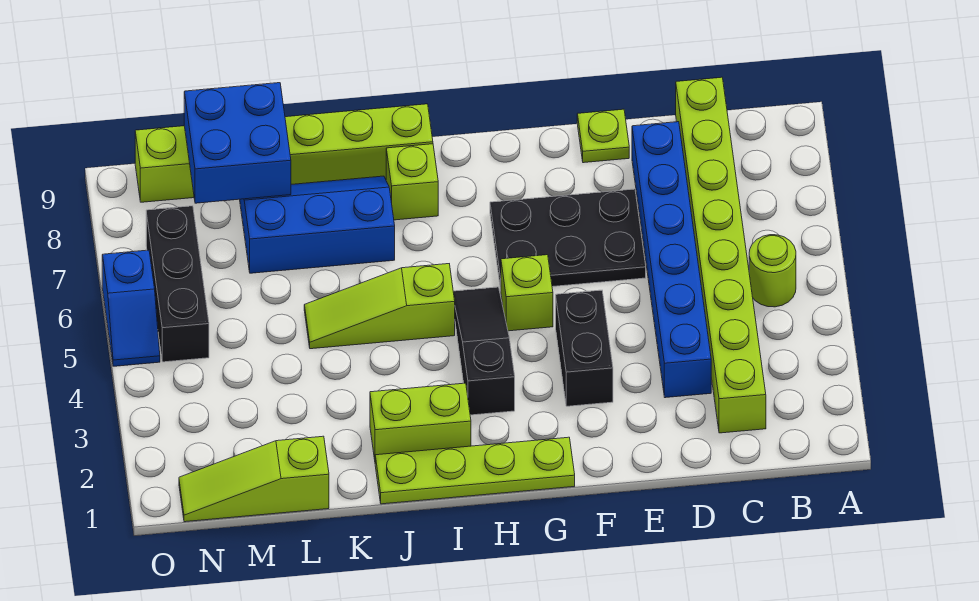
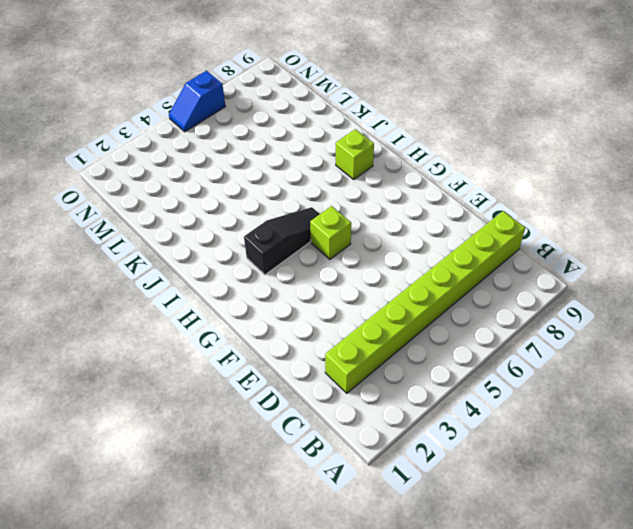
none -> lime 1x1 round brick [749,235,796,307]
none -> blue 1x6 brick [632,122,711,398]
none -> black 2x3 plate [490,189,646,289]

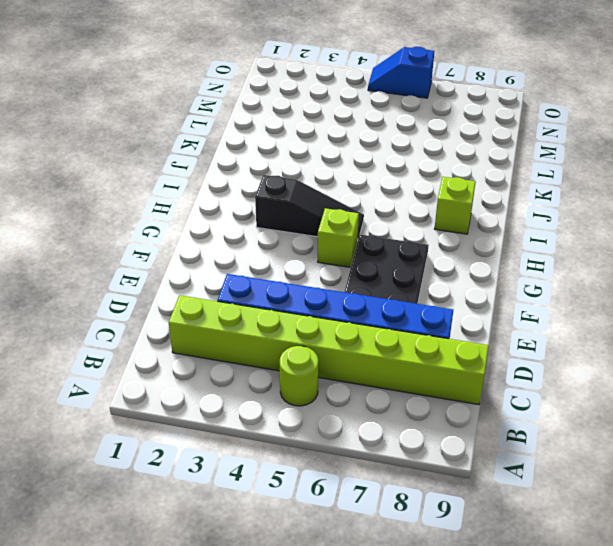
none -> lime 1x1 plate [577,109,629,163]
none -> black 1x2 brick [556,290,613,406]
none -> lime 1x4 plate [375,437,575,504]

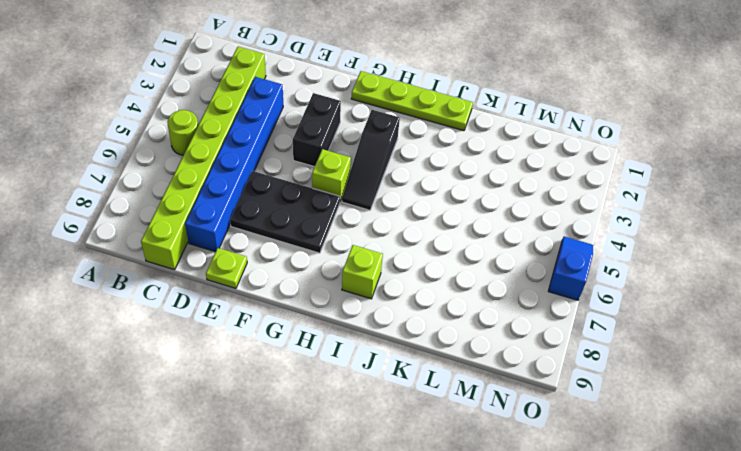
none -> lime 1x2 brick [370,383,471,459]
none -> lime 1x3 slope [304,264,455,349]
none -> lime 1x6 brick [135,104,433,202]

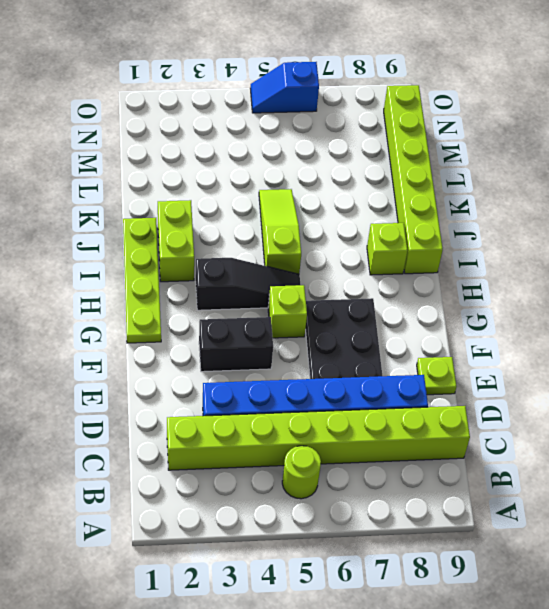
none -> blue 2x3 slope [240,176,395,273]
none -> lime 1x3 slope [179,436,329,522]
none -> black 1x3 brick [146,206,209,362]

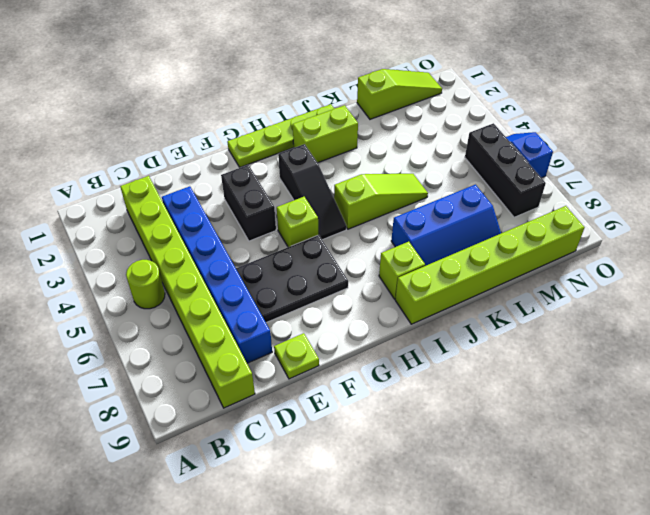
none -> blue 2x2 brick [184,83,291,203]

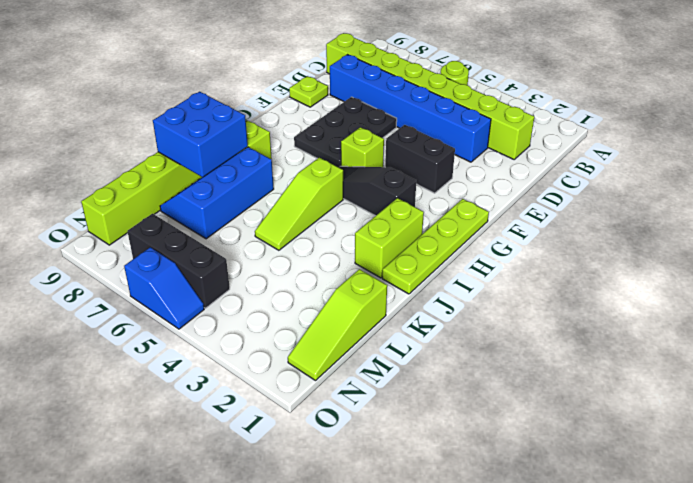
blue 2x2 brick [153,92,248,177] -> blue 2x2 brick moved to [184,83,291,203]

